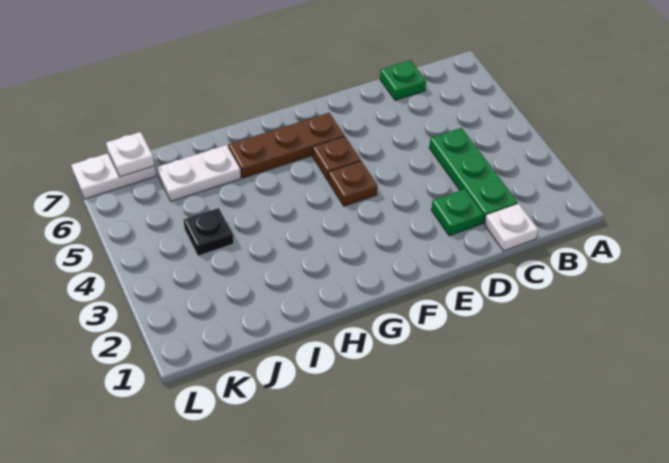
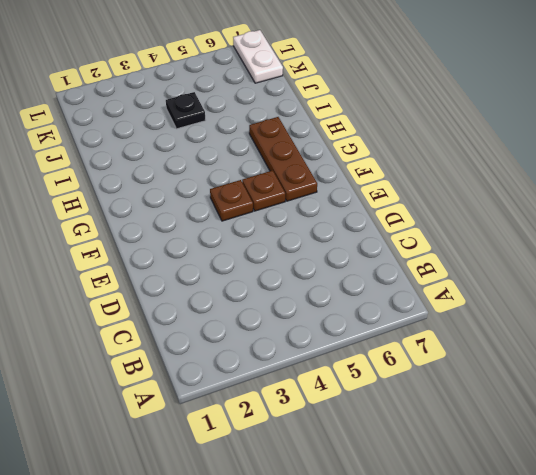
none -> white 1x1 plate [485,203,538,251]
none -> green 1x3 plate [429,128,518,223]

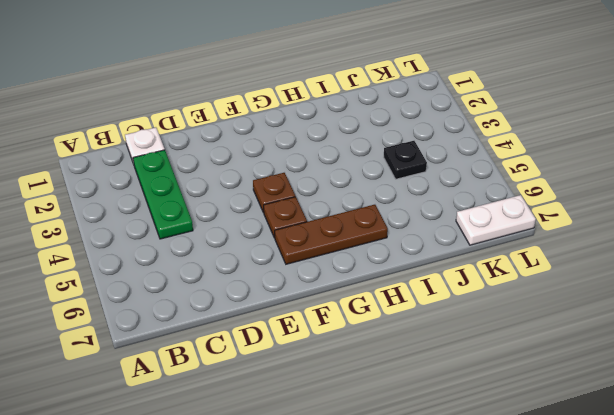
none -> green 1x1 plate [380,60,426,100]
none -> green 1x1 plate [431,189,483,236]

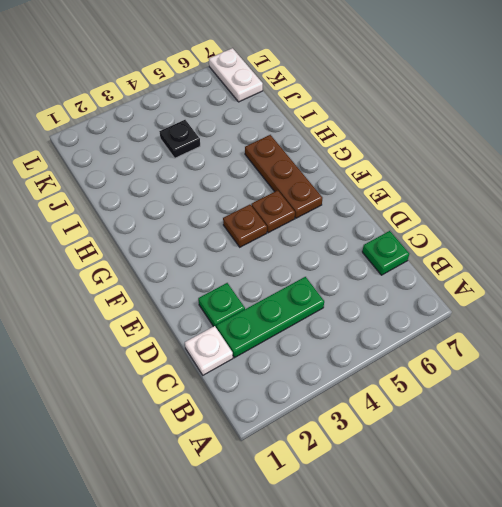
none -> white 1x2 plate [157,145,241,201]
none -> white 1x1 plate [106,132,154,177]

